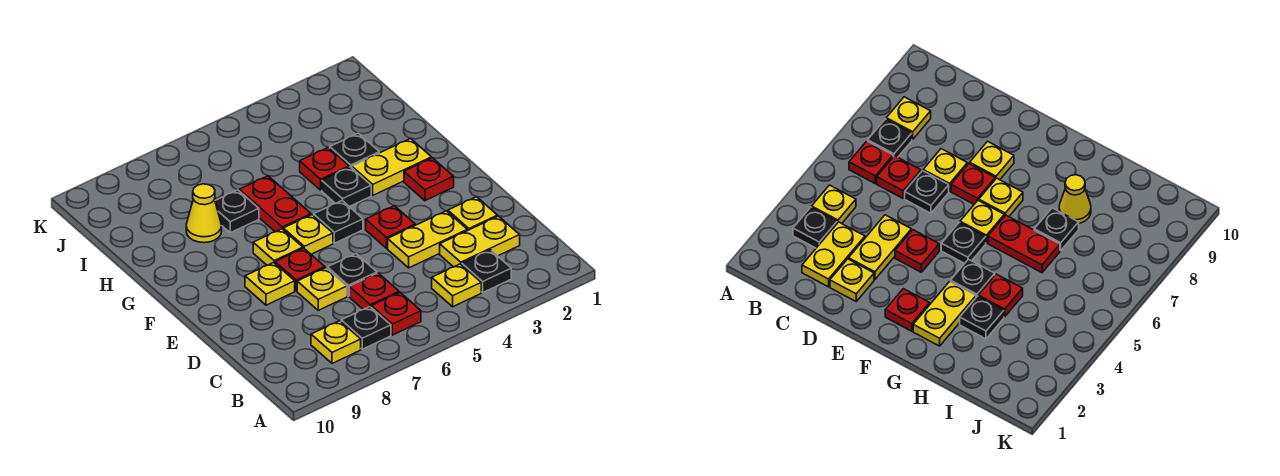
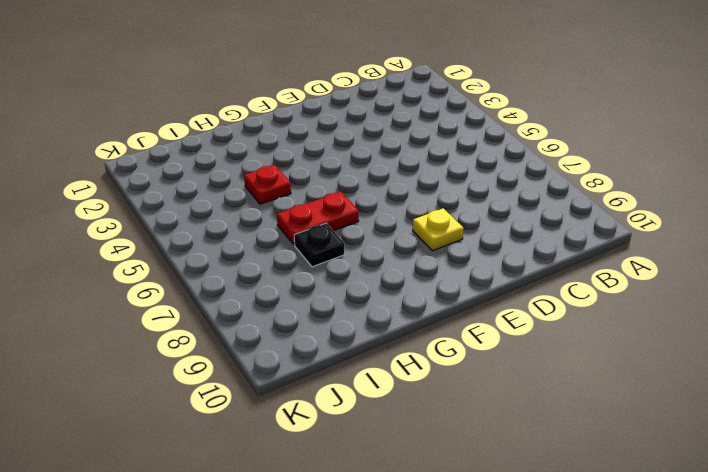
none -> black 1x1 plate [462,250,511,292]
none -> yellow 1x1 plate [432,264,481,307]
none -> red 1x1 plate [371,293,421,335]

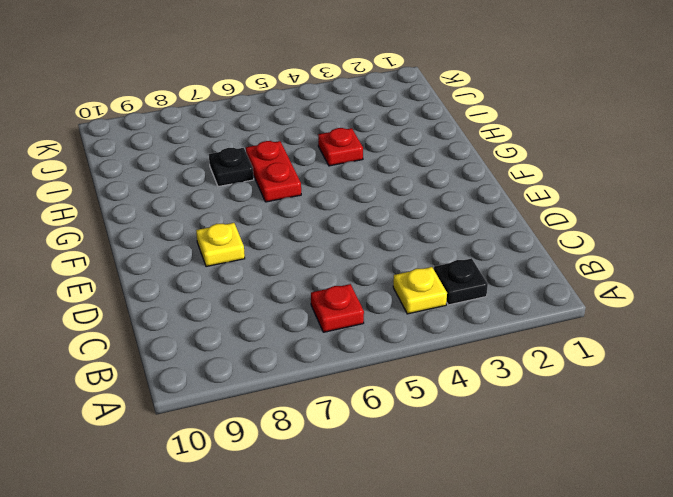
none -> black 1x1 plate [341,307,391,349]
none -> yellow 1x1 plate [311,321,361,363]
none -> yellow 1x2 plate [440,216,520,267]

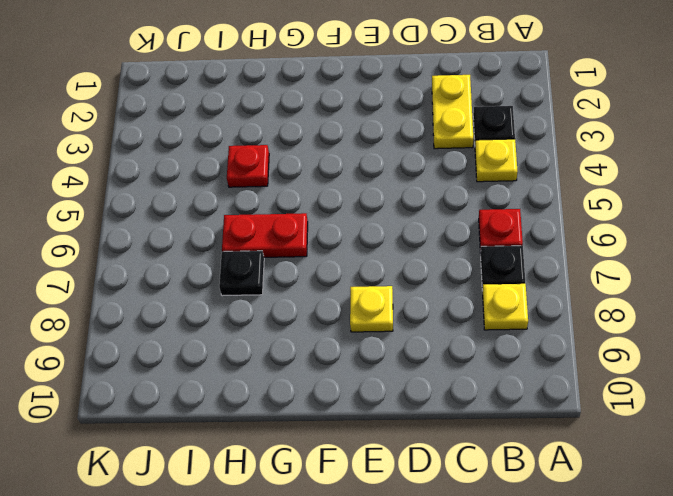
none -> red 1x1 plate [349,273,399,309]
none -> yellow 1x1 plate [448,197,498,231]
none -> yellow 1x2 plate [388,211,467,268]

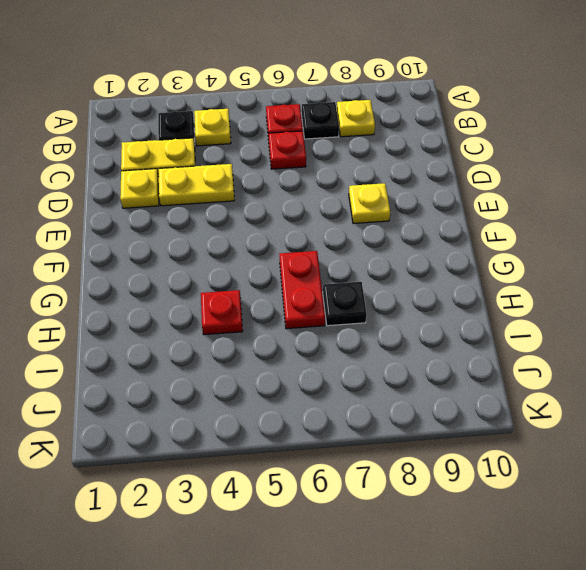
none -> black 1x1 plate [327,254,377,296]
none -> yellow 1x1 plate [297,268,347,310]
none -> red 1x1 plate [366,206,415,248]

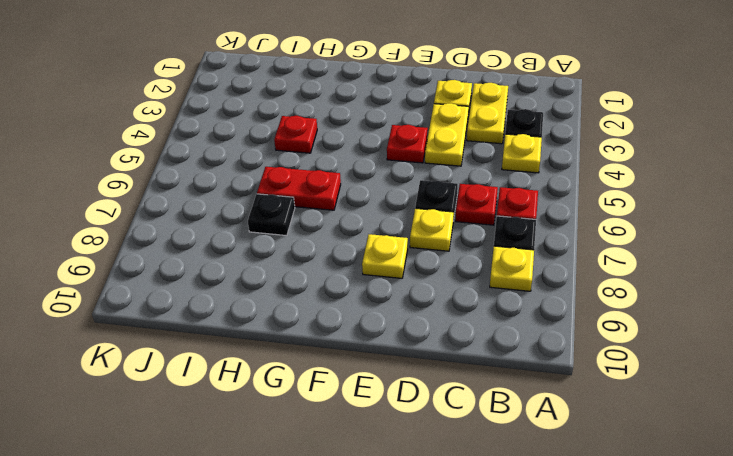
none -> red 1x1 plate [275,248,325,291]
none -> red 1x1 plate [404,158,454,201]
none -> black 1x1 plate [314,201,363,243]

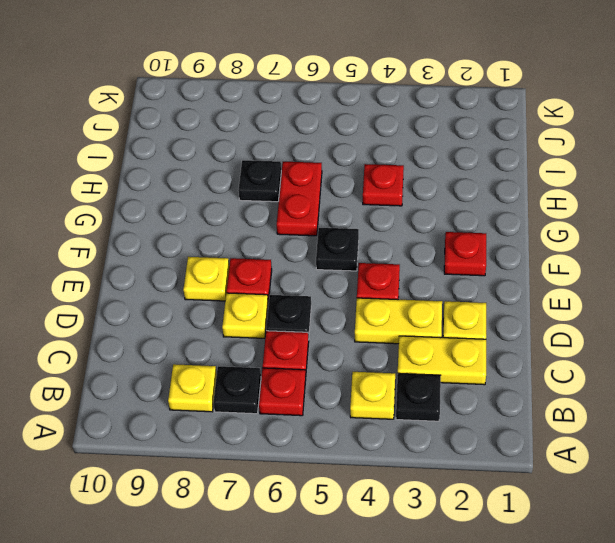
none -> yellow 1x1 plate [283,215,333,254]
none -> yellow 1x1 plate [253,229,303,265]
none -> yellow 1x2 plate [352,138,432,195]

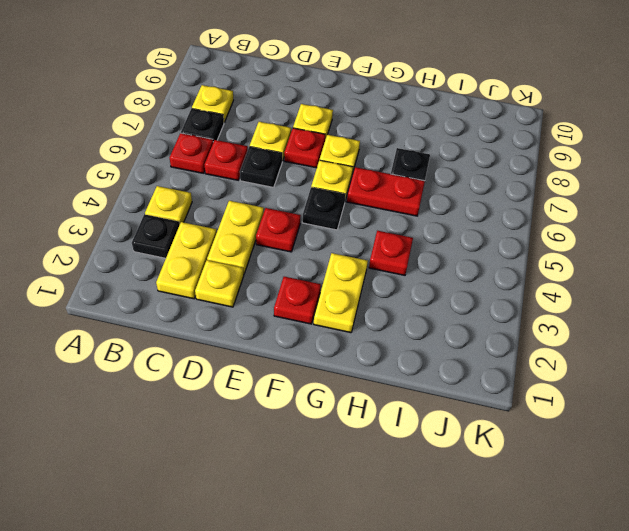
none -> black 1x1 plate [322,167,371,207]
none -> black 1x1 plate [330,133,379,168]
none -> yellow 1x1 cone [186,184,222,243]

